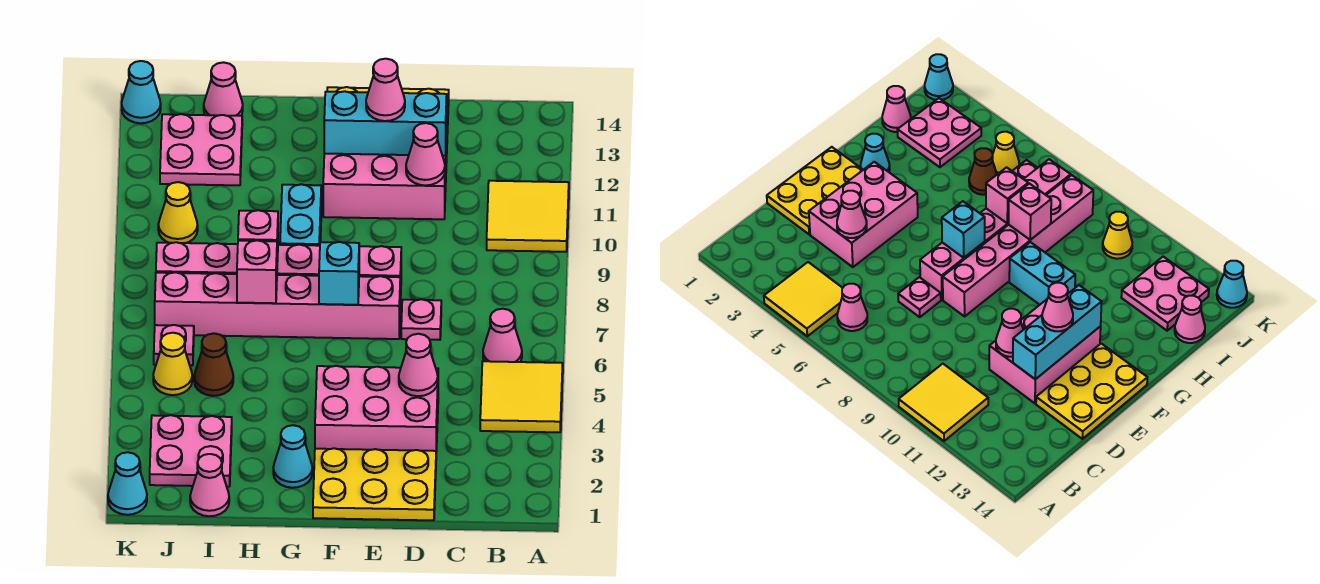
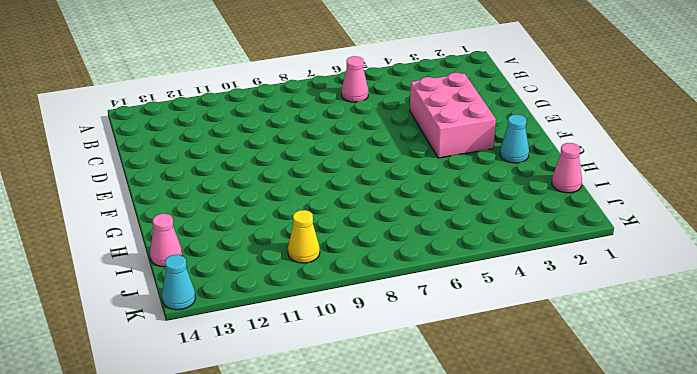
none -> yellow 2x2 tile [480,361,563,432]
none -> yellow 2x2 tile [487,181,569,252]
none -> yellow 2x3 plate [313,448,436,520]

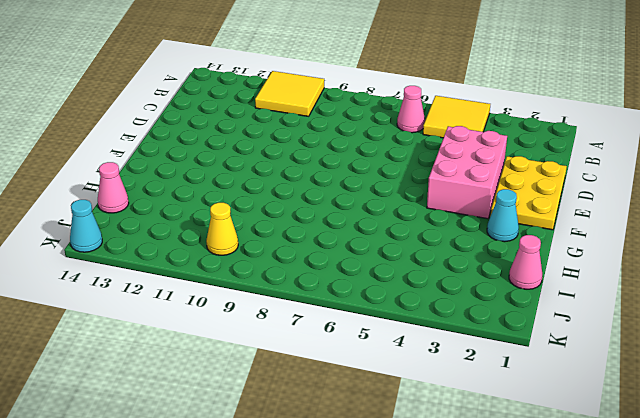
none -> pink 1x1 plate [401,299,441,340]
none -> pink 2x3 brick [323,130,447,219]
none -> yellow 2x3 plate [1036,344,1147,439]

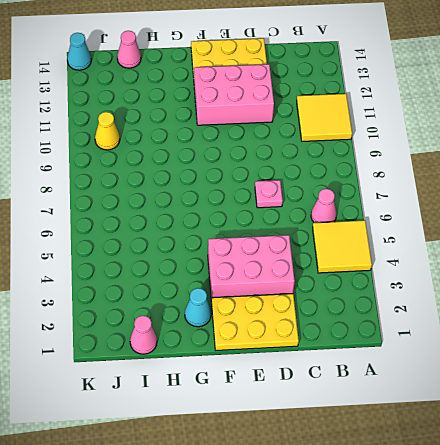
none -> pink 1x6 brick [155,272,400,339]
none -> pink 1x6 brick [156,242,401,304]
none -> cyan 1x2 brick [280,184,321,246]

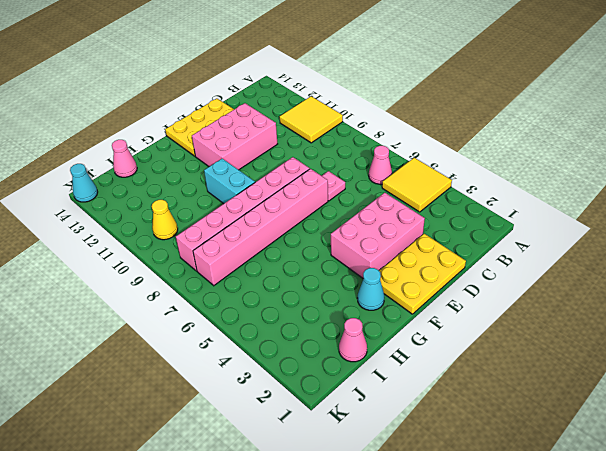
none -> pink 2x2 plate [150,415,232,487]
none -> brown 1x1 cone [194,333,233,396]
none -> pink 2x2 plate [160,114,242,185]

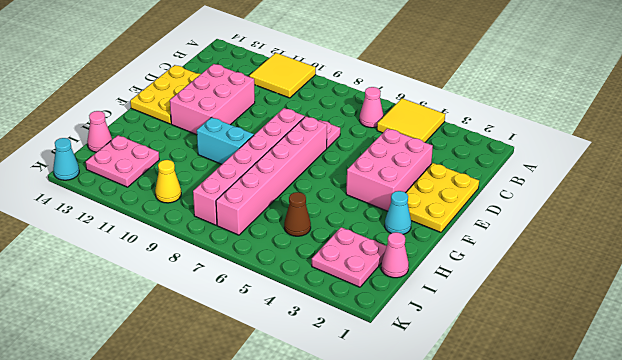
none -> yellow 1x1 cone [153,333,192,395]
none -> pink 1x1 plate [154,325,194,365]
none -> cyan 1x1 cone [108,452,147,515]

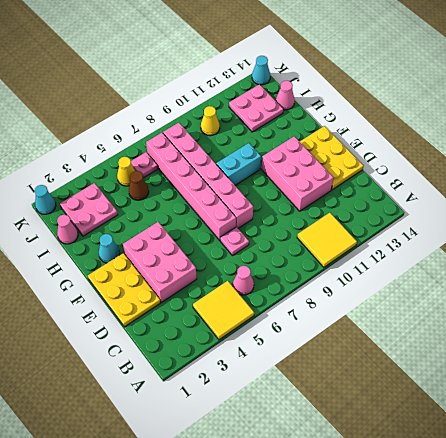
none -> pink 1x1 cone [399,334,438,396]
none -> pink 1x1 cone [406,123,445,185]
none -> cyan 1x3 brick [324,91,447,156]

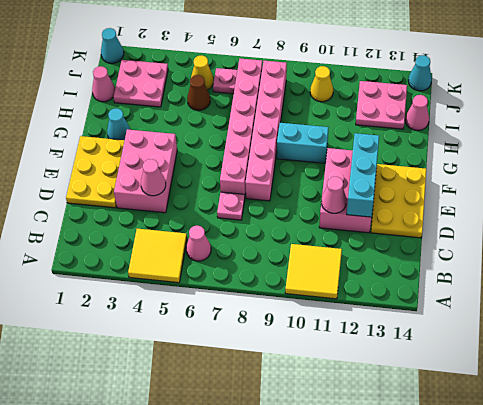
none -> cyan 1x1 brick [319,242,359,305]
none -> pink 1x1 brick [237,240,277,303]
none -> pink 1x1 brick [238,210,278,262]

